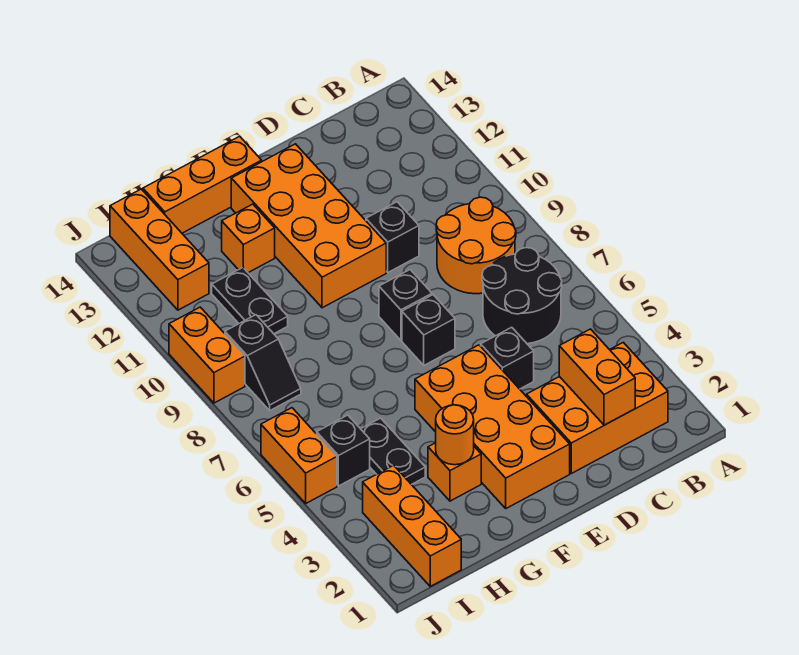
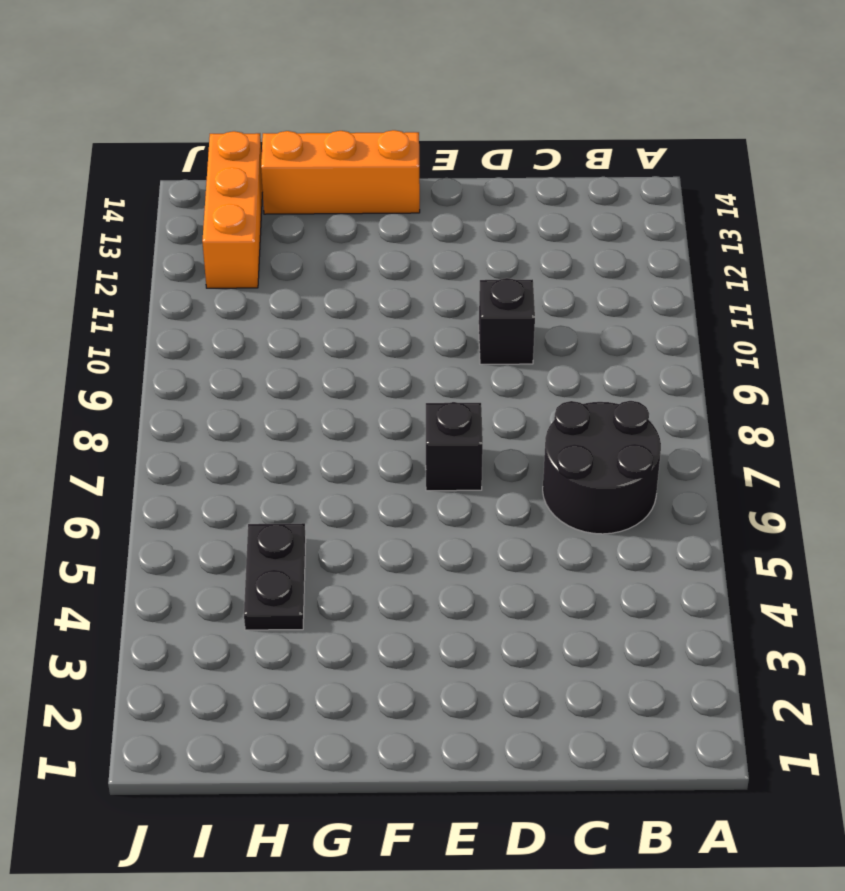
none -> orange 2x3 brick [527,342,668,473]
none -> orange 2x2 round brick [436,197,516,294]
none -> black 1x1 brick [481,327,534,389]

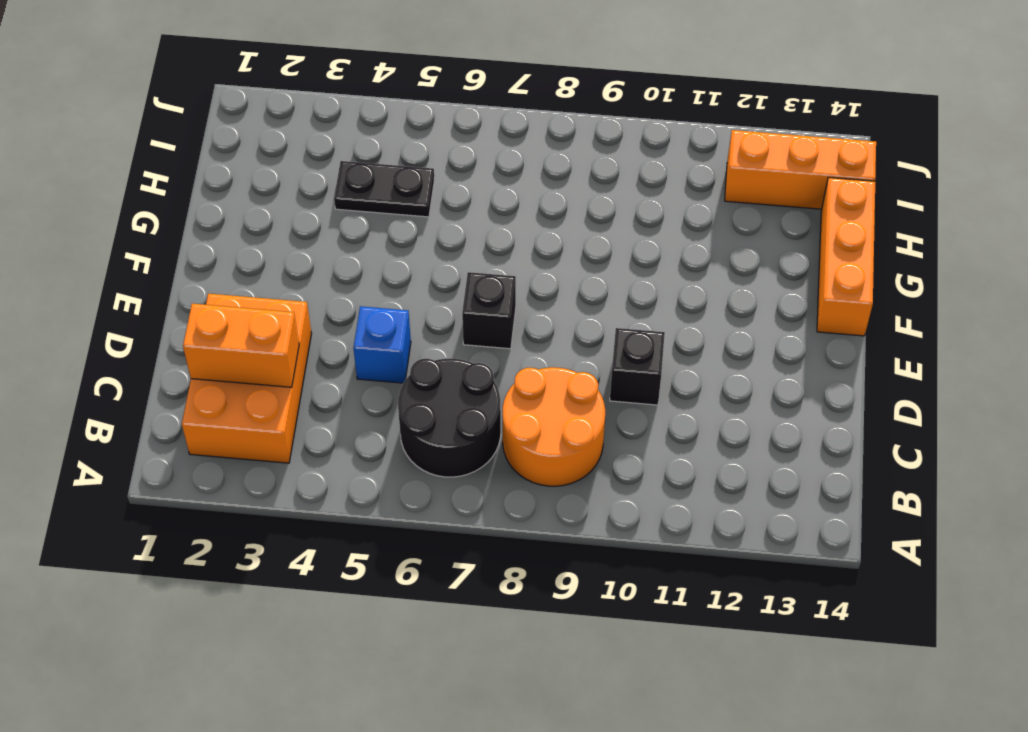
blue 1x1 brick [353,306,411,383] -> black 1x1 brick [481,327,534,389]
none -> orange 2x4 brick [415,345,570,508]
none -> black 1x1 brick [379,270,432,340]
none -> orange 2x4 brick [231,144,386,308]

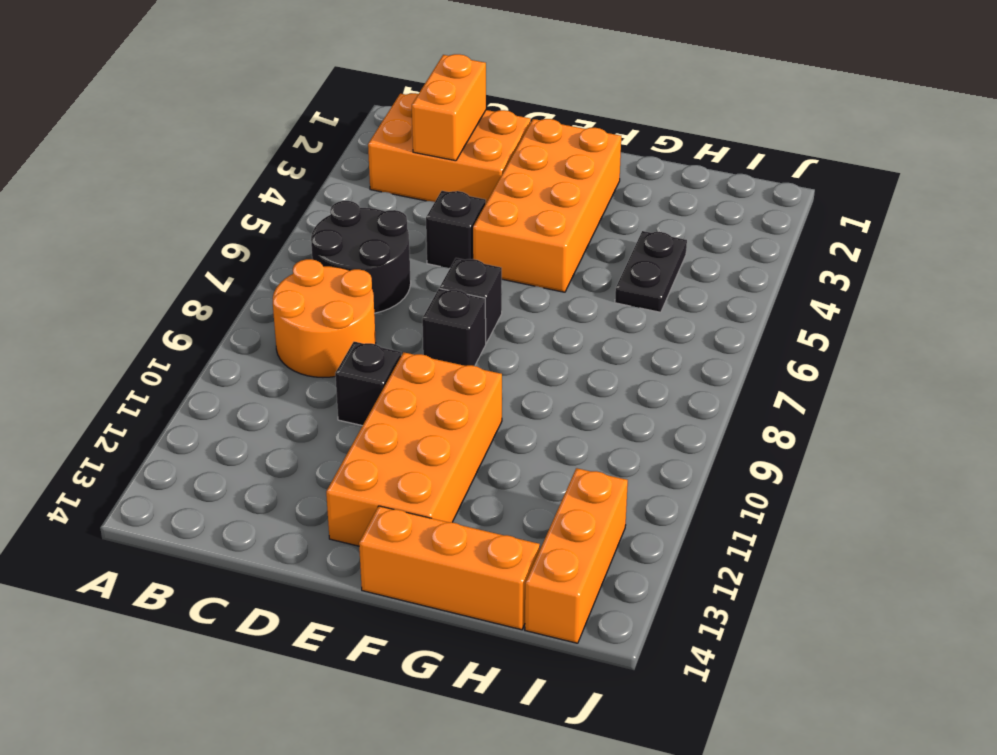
none -> orange 1x1 brick [428,443,481,501]
none -> orange 1x1 brick [222,204,275,273]
none -> black 1x2 plate [212,268,288,334]

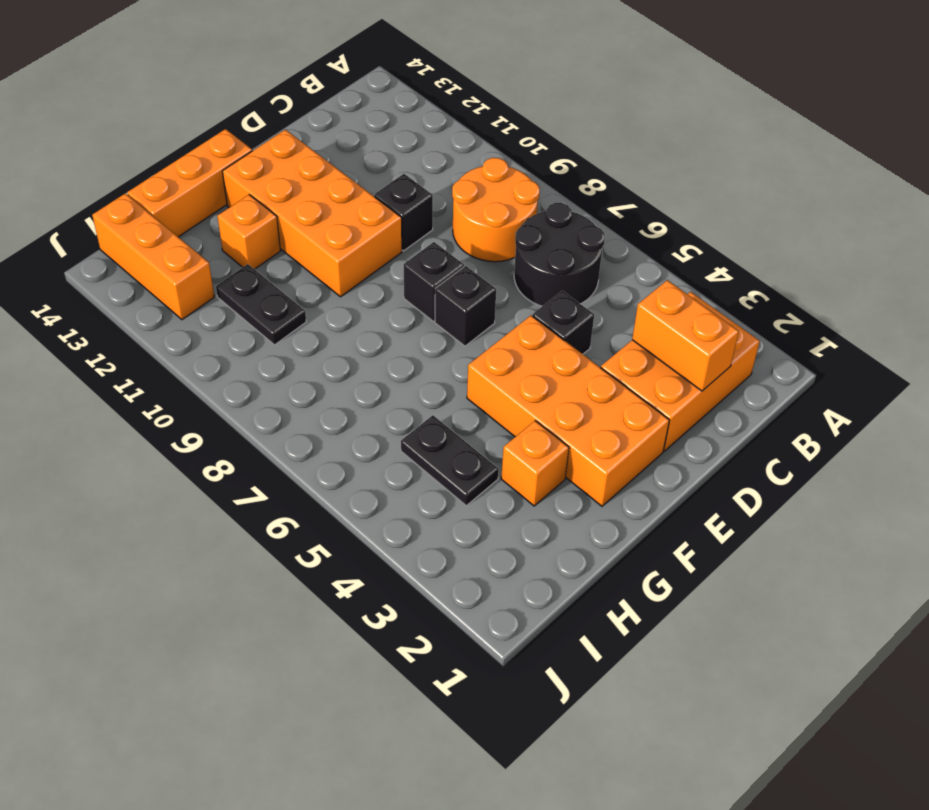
none -> orange 1x3 brick [363,465,461,586]
none -> black 1x1 brick [317,415,370,486]
none -> black 1x2 slope [225,315,301,410]

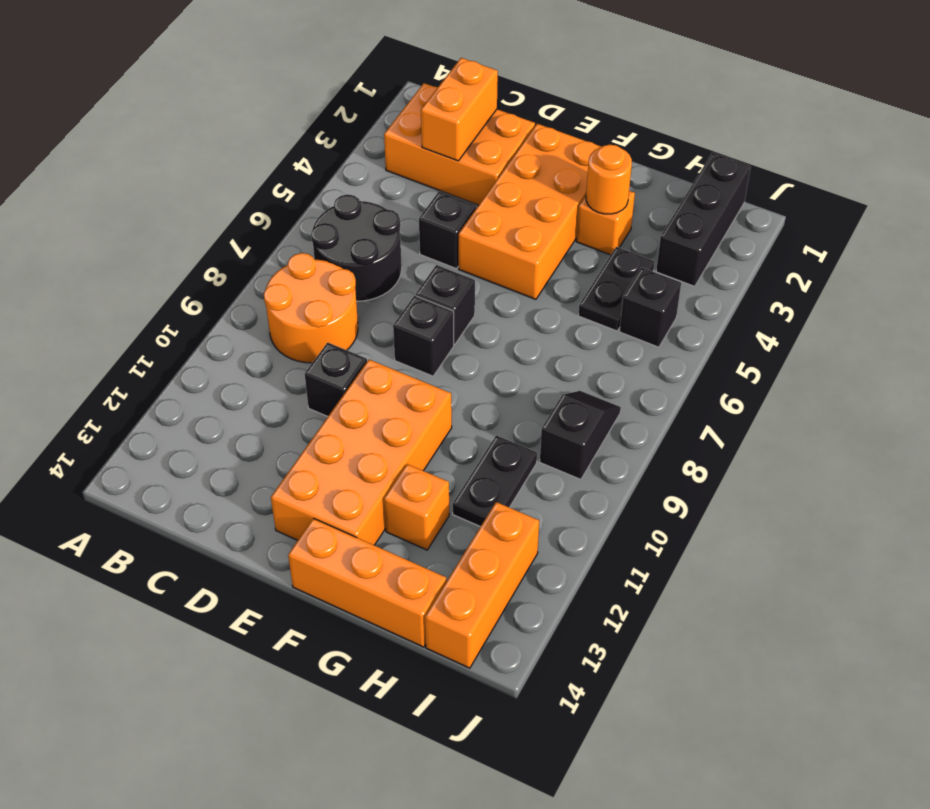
black 1x3 brick [656,153,751,286] -> orange 1x3 brick [363,465,461,586]
none -> orange 1x2 brick [261,408,337,503]
none -> orange 1x2 brick [169,307,245,403]

